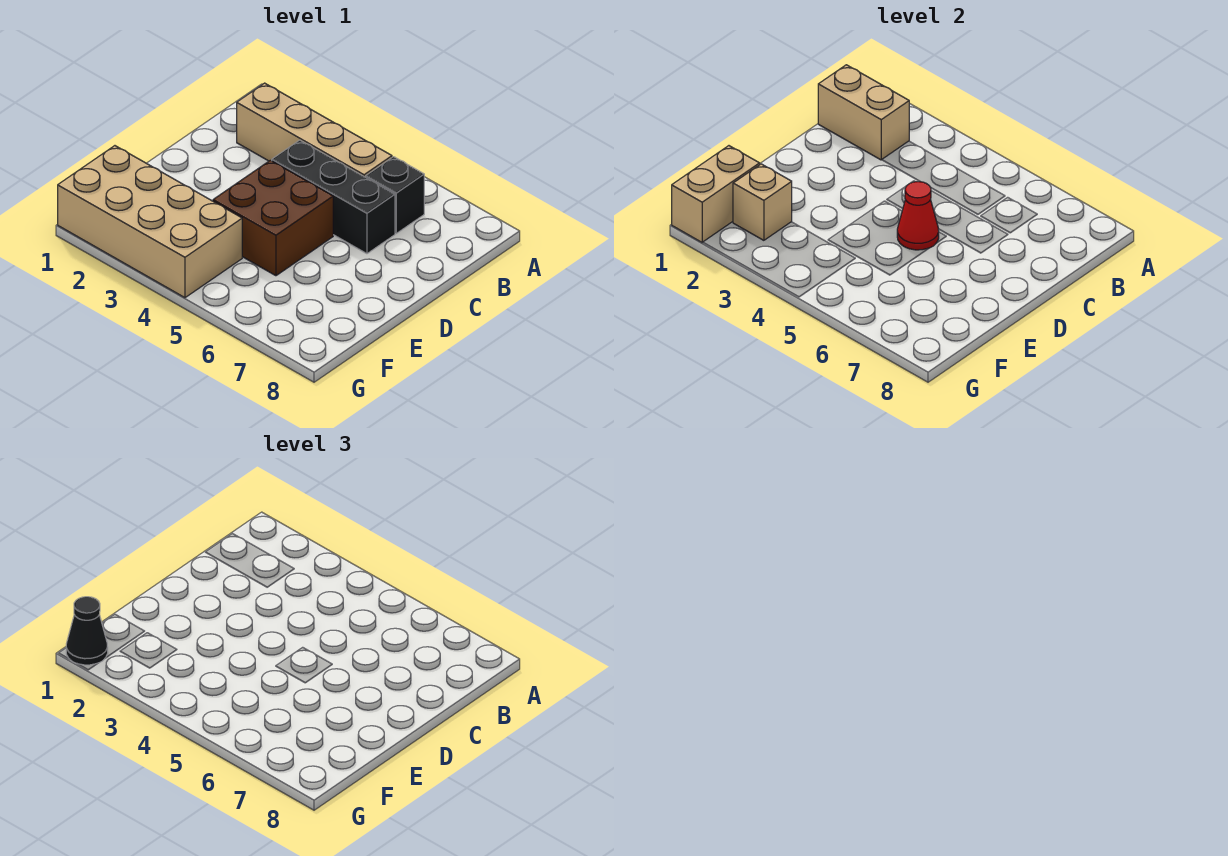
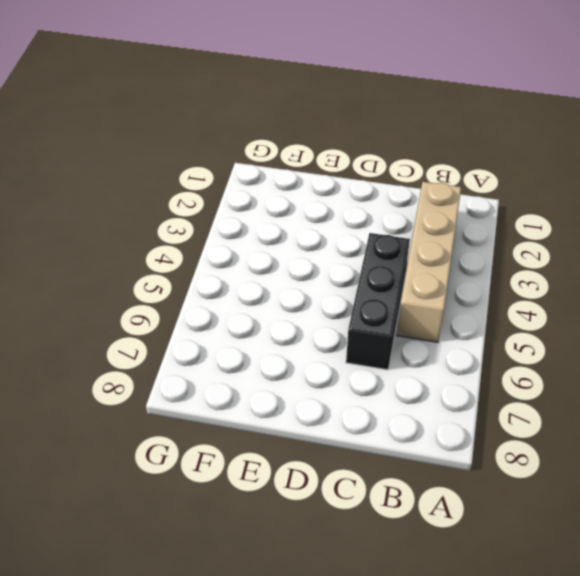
none -> black 1x1 brick [366,157,424,233]
none -> brown 2x2 brick [213,160,333,276]

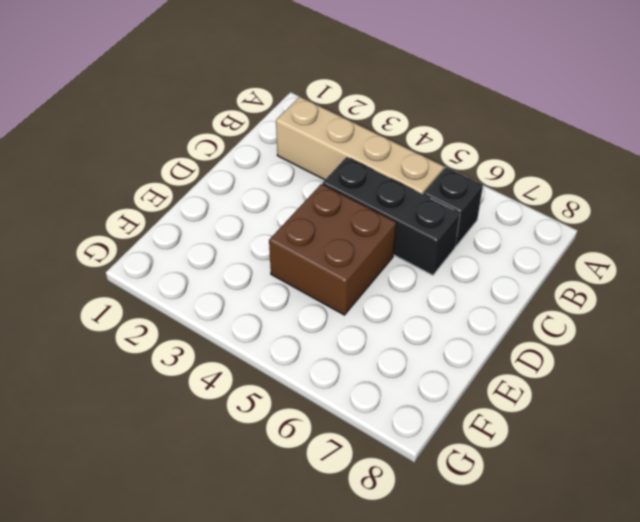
none -> tan 2x4 brick [58,146,242,298]
none -> tan 1x2 brick [818,65,909,160]

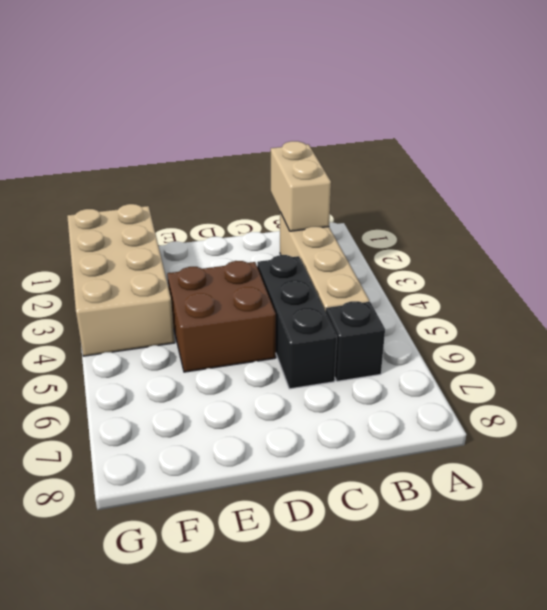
none -> red 1x1 cone [897,182,939,250]
none -> tan 1x2 brick [672,146,760,242]

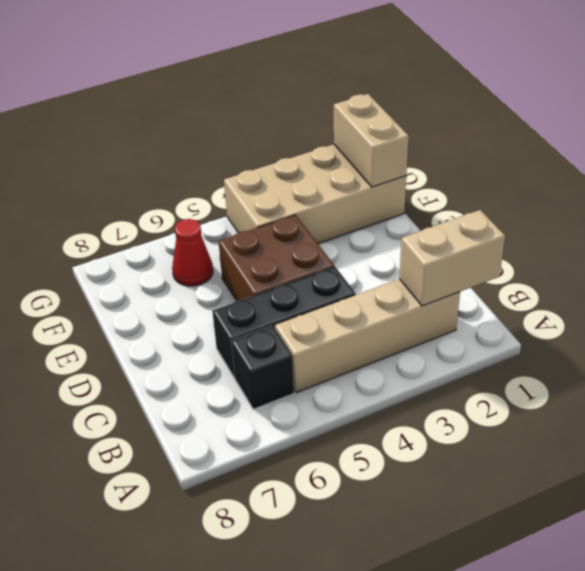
red 1x1 cone [172,219,213,286] -> red 1x1 cone moved to [897,182,939,250]
none -> tan 1x1 brick [733,164,792,240]
none -> black 1x1 cone [66,597,108,665]

